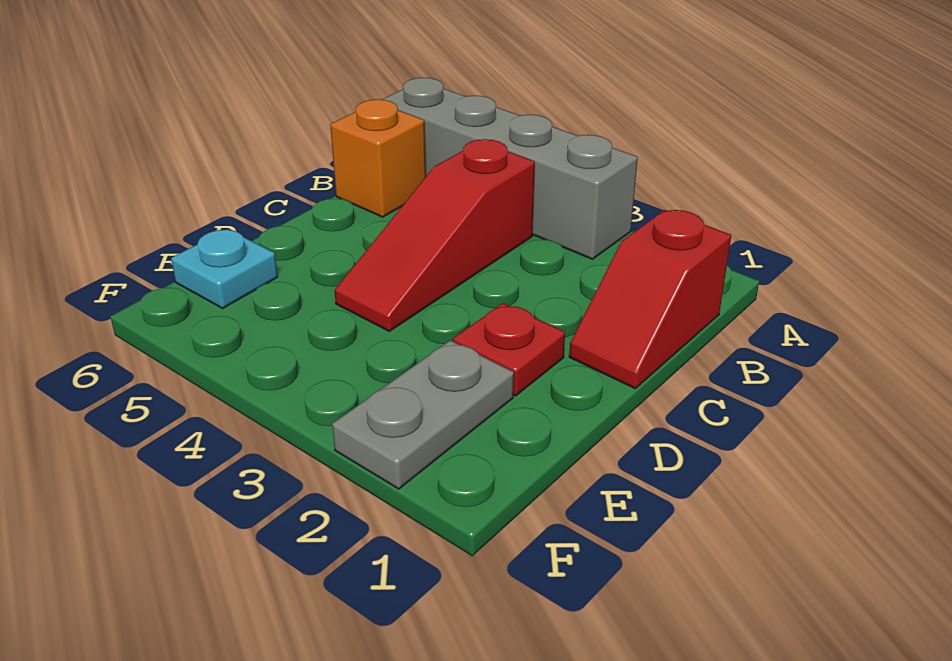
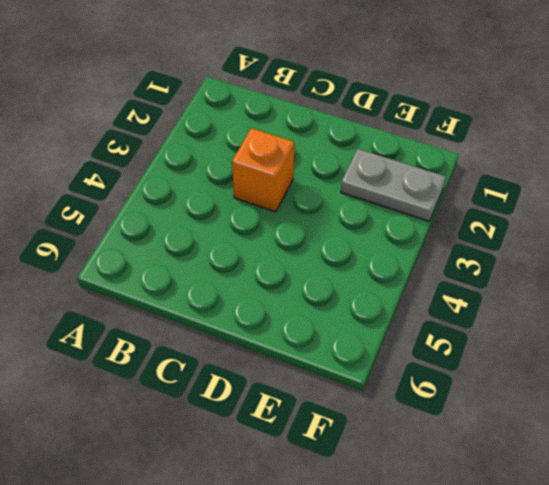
orange 1x1 brick [232,128,294,212] -> orange 1x1 brick moved to [330,99,426,217]
none -> grey 1x4 brick [382,78,638,259]
none -> red 1x2 slope [569,210,731,388]

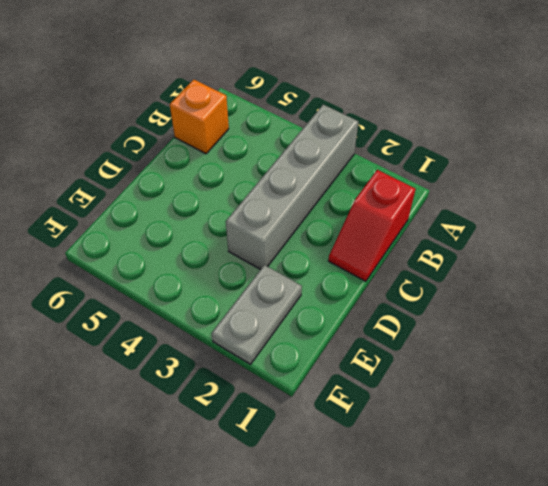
grey 1x4 brick [226,105,358,270] -> grey 1x4 brick turned to [382,78,638,259]
none -> red 1x3 slope [334,139,535,331]
none -> red 1x1 plate [453,303,565,396]

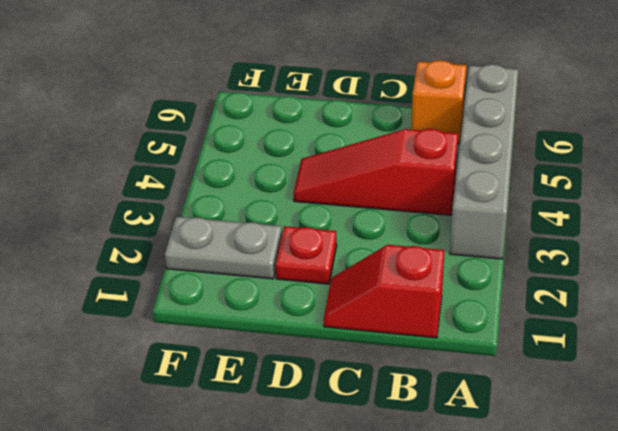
none -> cyan 1x1 plate [171,229,278,308]

